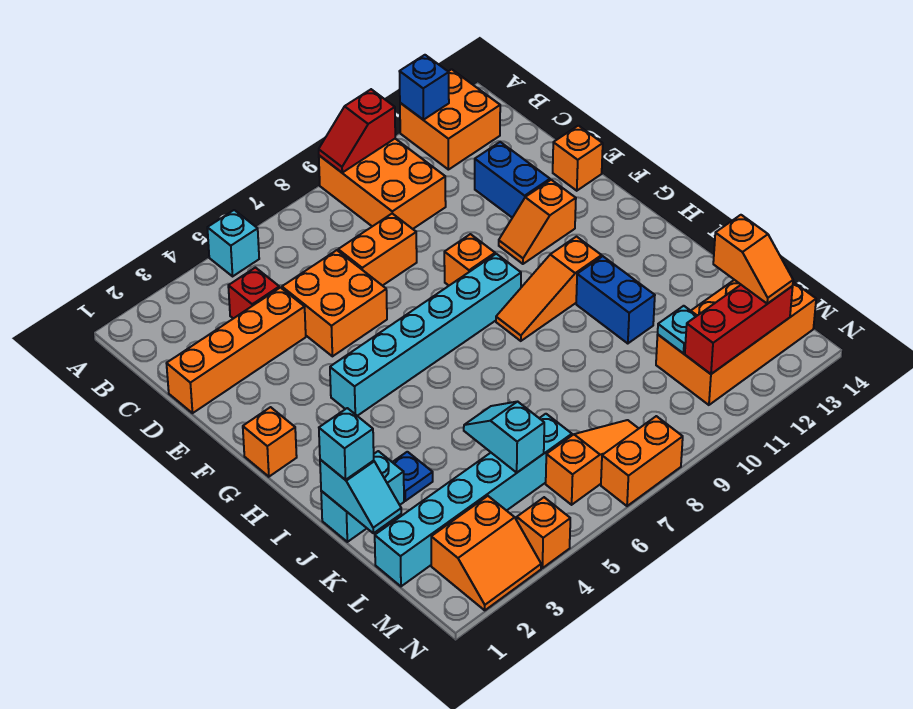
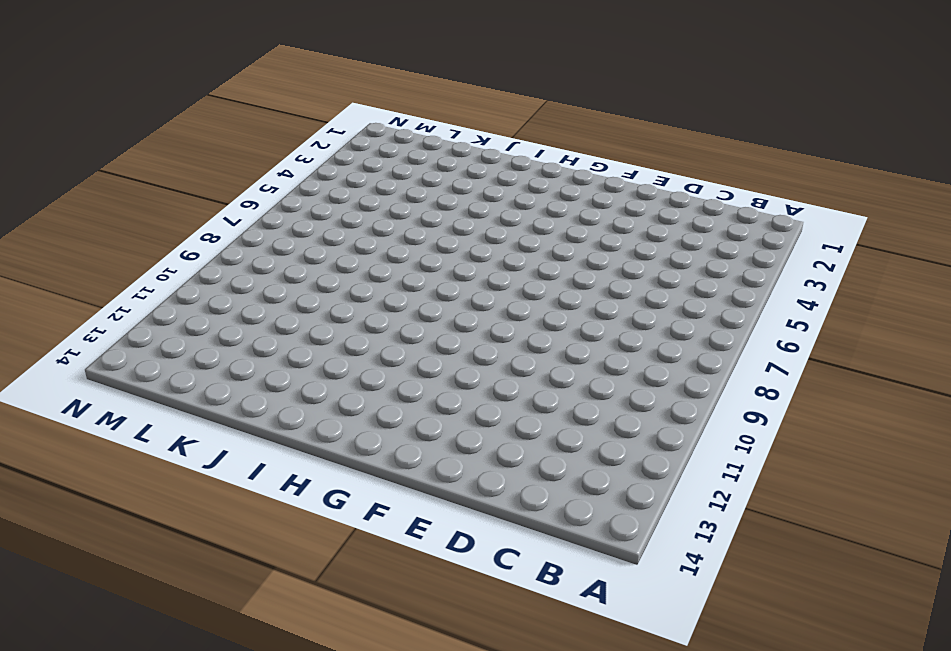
none -> cyan 1x1 brick [207,210,259,276]
none -> orange 2x3 brick [319,139,446,229]
none -> orange 2x2 brick [400,69,500,170]
none -> red 1x1 brick [228,268,279,319]

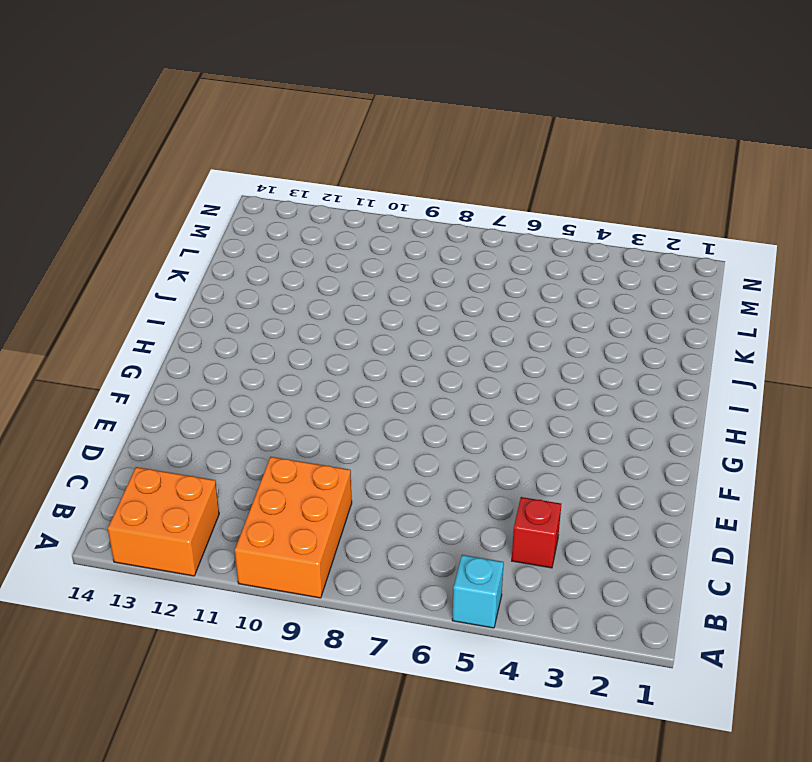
none -> orange 1x4 brick [166,288,306,413]
none -> orange 2x2 brick [282,250,387,356]
none -> orange 1x2 brick [338,214,417,286]
none -> blue 1x2 brick [475,142,550,218]

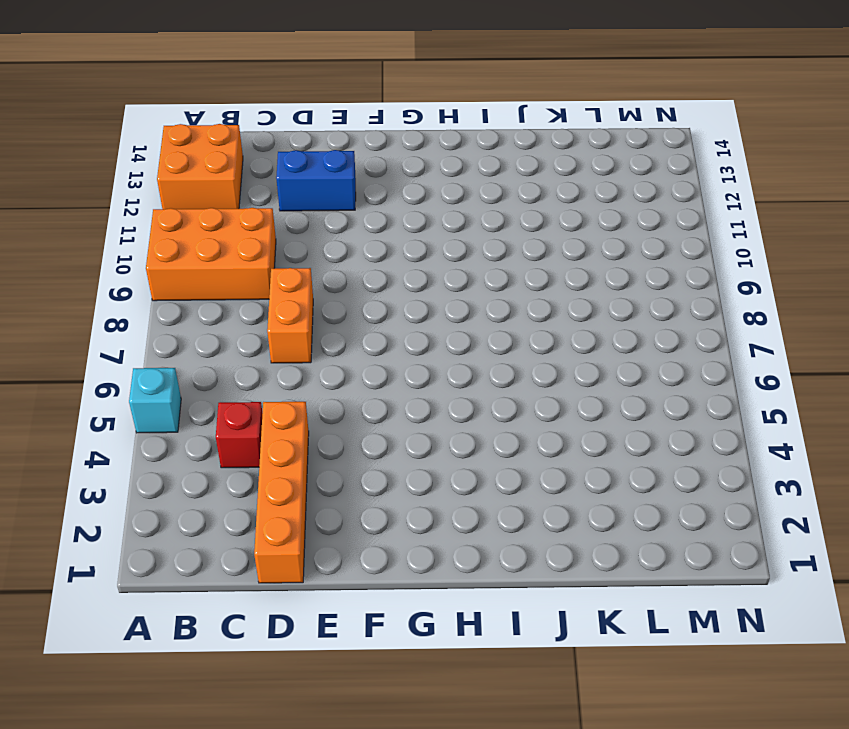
none -> orange 2x2 brick [282,250,387,356]
none -> orange 1x1 brick [553,126,603,191]
none -> orange 1x1 brick [444,234,495,285]
none -> orange 1x2 slope [499,180,576,264]

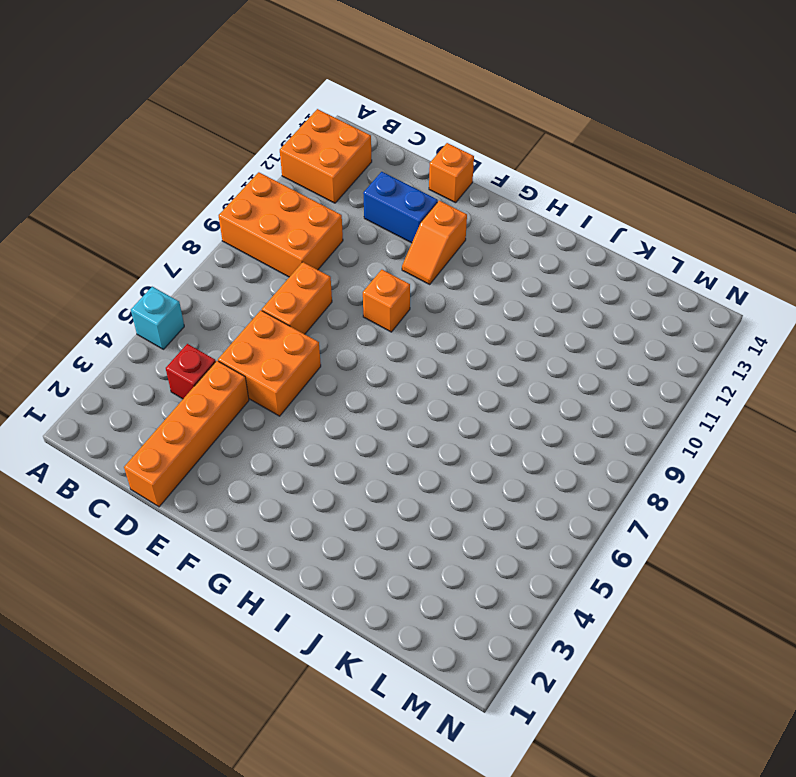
none -> orange 1x1 brick [243,407,297,477]
none -> cyan 1x6 brick [330,254,521,416]
none -> orange 1x3 slope [496,237,602,341]
none -> blue 1x2 brick [576,256,655,344]

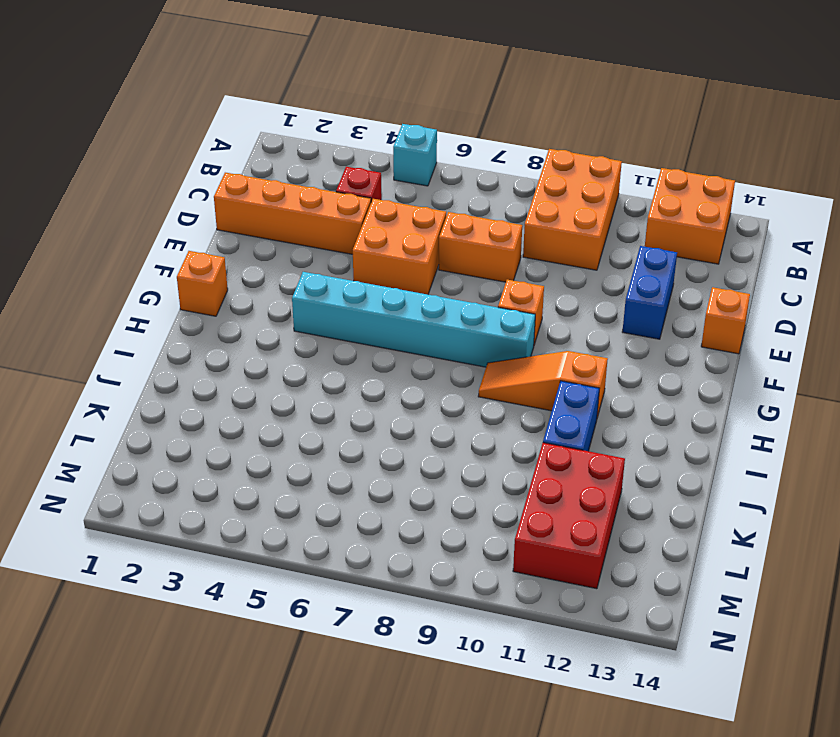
red 2x3 brick [513,443,625,589] -> orange 2x4 brick [656,280,816,405]
none -> orange 1x2 slope [499,180,576,264]
none -> cyan 1x2 brick [321,451,404,542]
none -> blue 1x1 plate [393,452,433,501]
none -> cyan 1x6 brick [375,414,572,586]

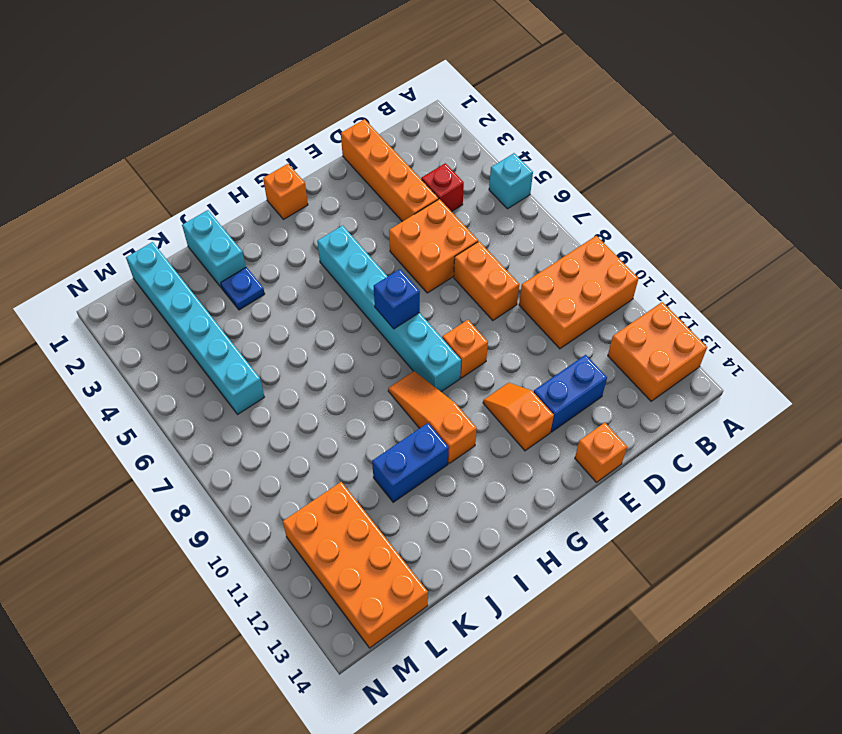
blue 1x1 brick [374,269,420,329] -> blue 1x1 brick moved to [399,55,449,120]
none -> orange 2x2 slope [431,496,541,610]
none -> orange 1x3 slope [546,420,639,505]
none -> orange 1x1 brick [517,497,570,568]
none -> orange 1x2 brick [601,416,683,506]

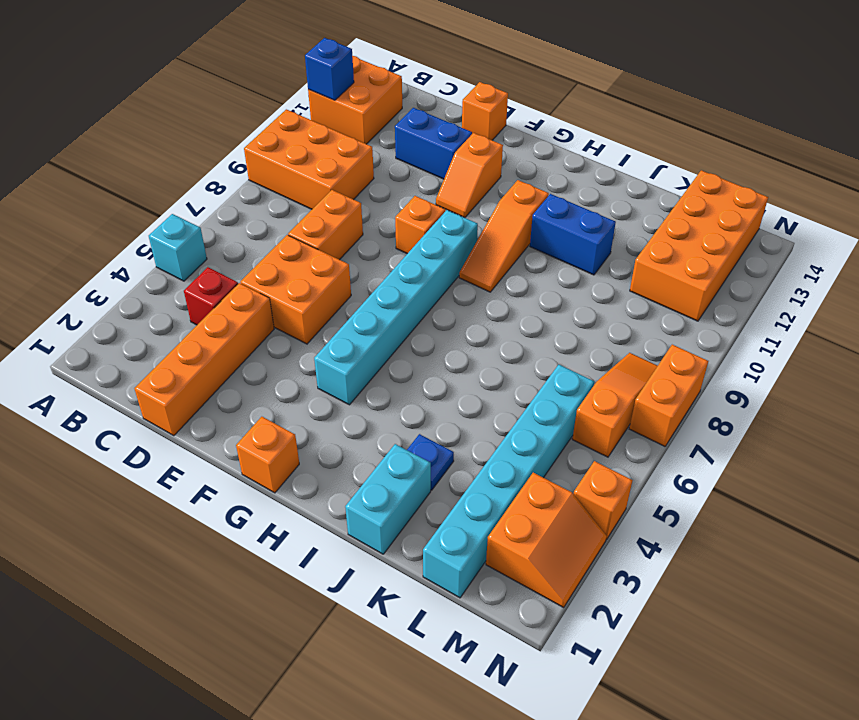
none -> red 1x2 slope [319,89,395,173]
none -> cyan 1x2 slope [320,460,401,533]
none -> cyan 1x2 slope [464,402,544,472]
none -> cyan 1x1 plate [658,306,697,353]

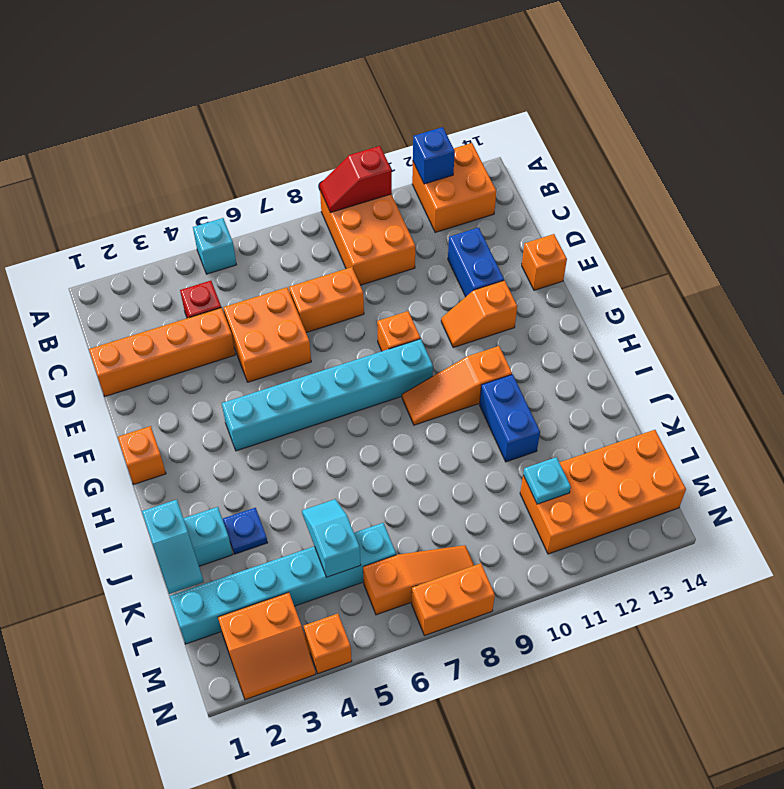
none -> red 1x3 brick [685,285,793,374]
none -> cyan 1x1 brick [319,408,374,480]
none -> orange 1x2 slope [713,215,793,304]

